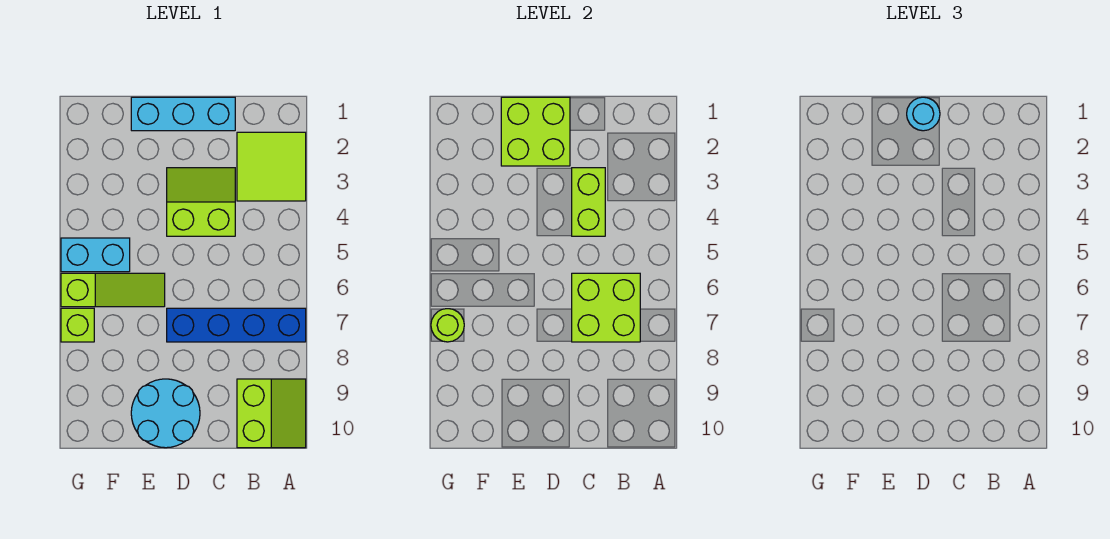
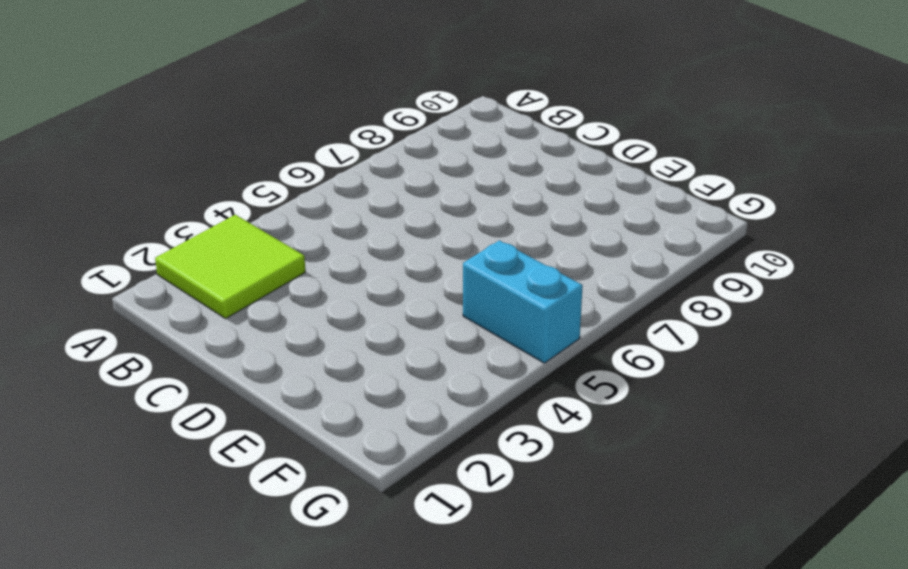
none -> blue 1x4 brick [167,308,306,342]
none -> lime 2x2 slope [237,379,306,448]
none -> cyan 1x3 brick [131,97,235,131]

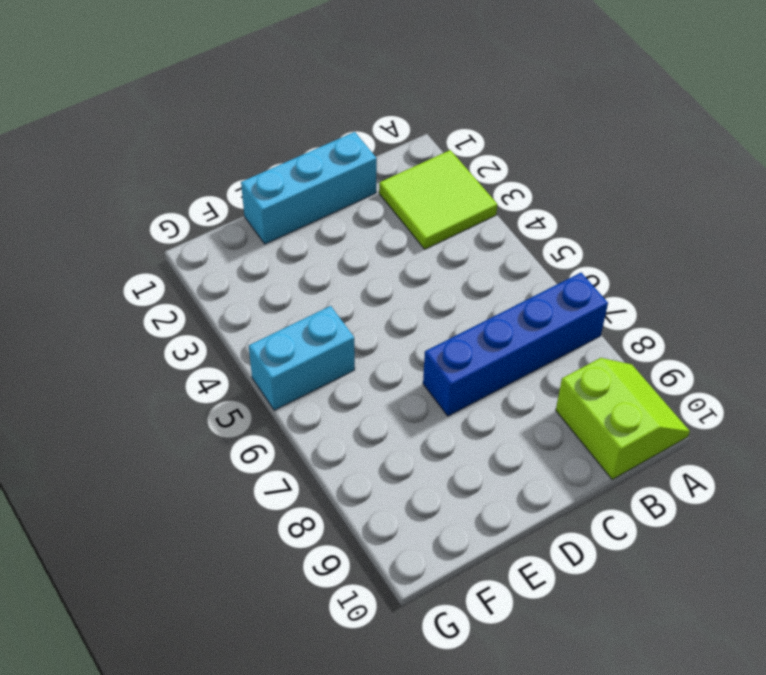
none -> lime 2x2 slope [167,168,235,236]
none -> cyan 2x2 round brick [131,379,200,448]
none -> lime 1x3 slope [61,273,165,307]

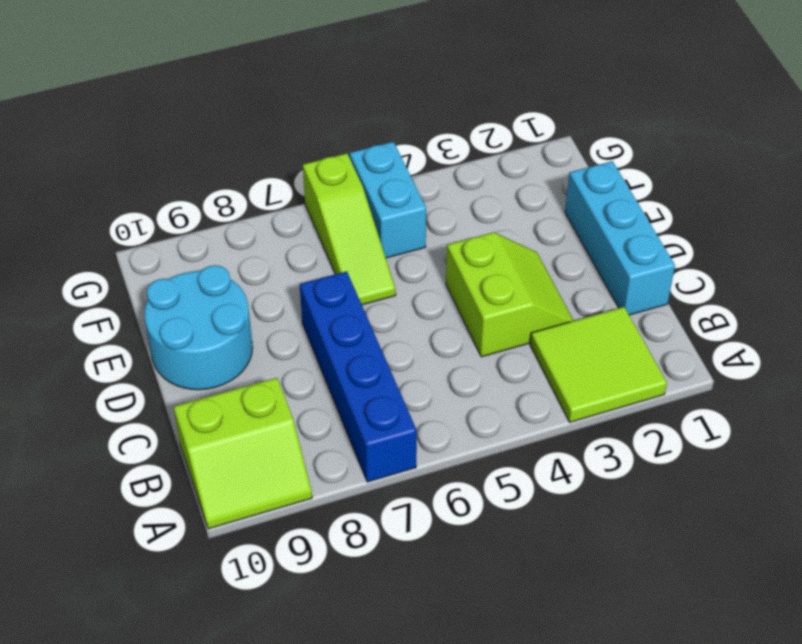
none -> lime 1x1 brick [61,308,94,342]
none -> lime 2x2 brick [572,273,640,342]
none -> lime 1x2 brick [572,168,605,236]

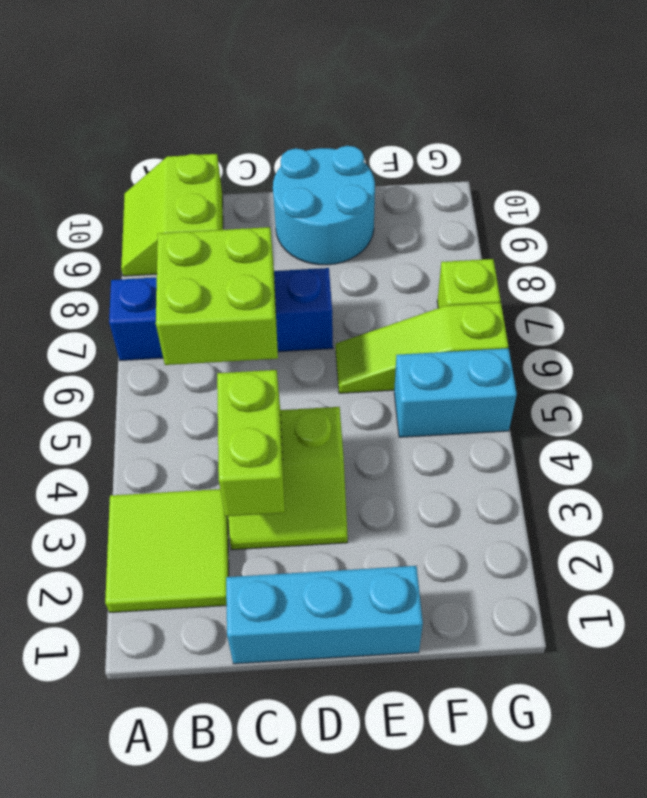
none -> lime 2x2 brick [501,97,570,166]
none -> lime 1x1 round brick [431,309,464,342]
none -> cyan 1x1 round brick [907,97,940,131]

